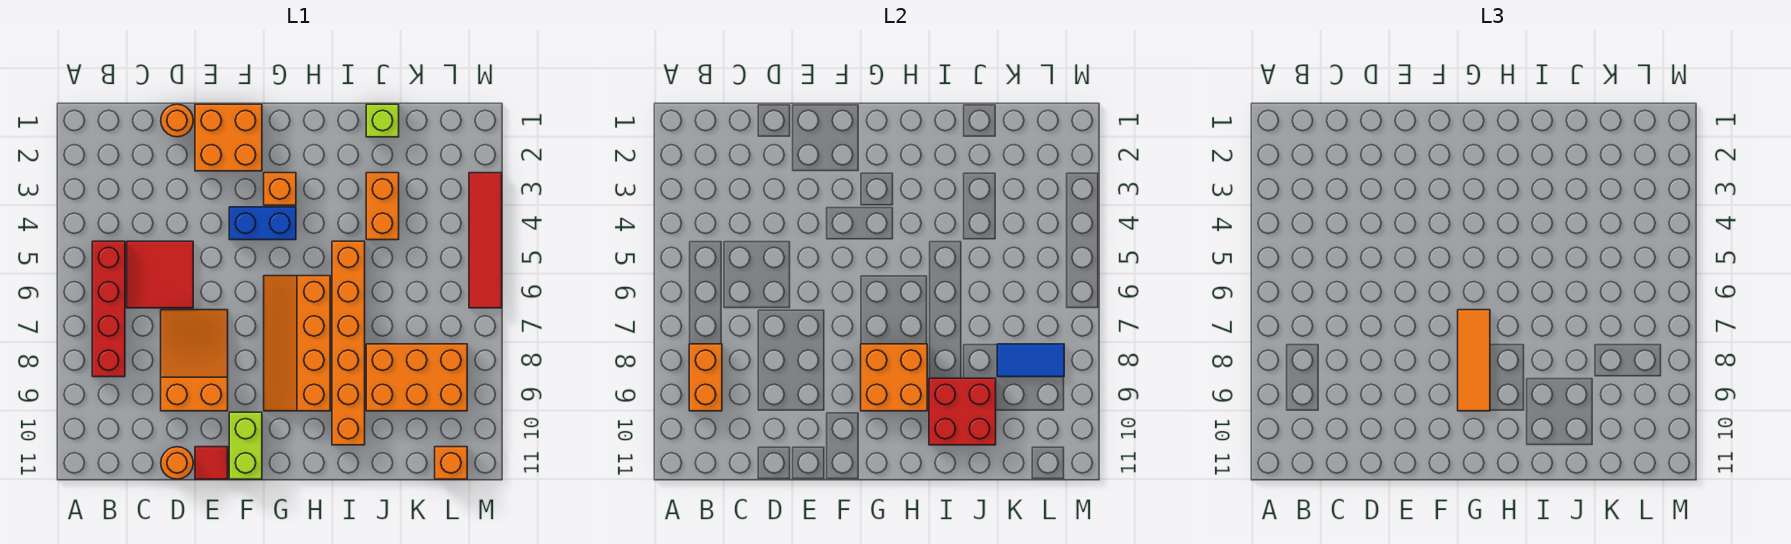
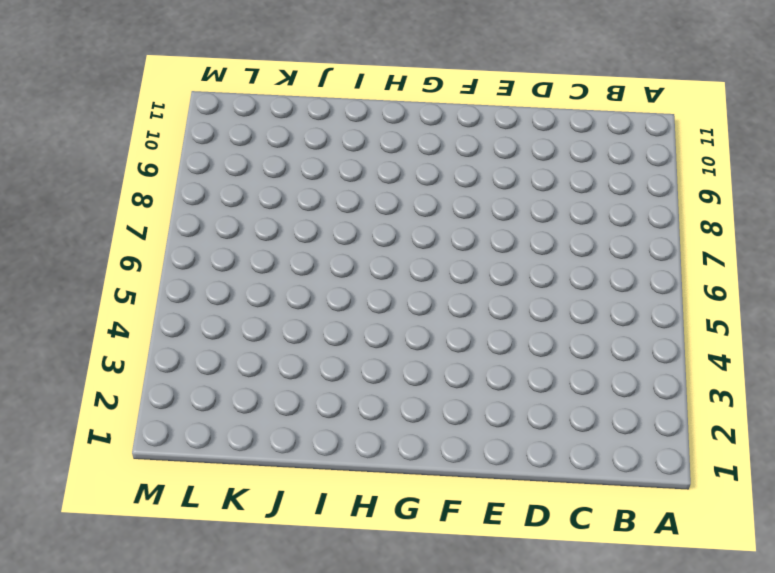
none -> red 1x4 brick [92,241,125,377]
none -> red 2x2 tile [127,241,193,308]
none -> orange 1x1 round brick [161,104,193,137]

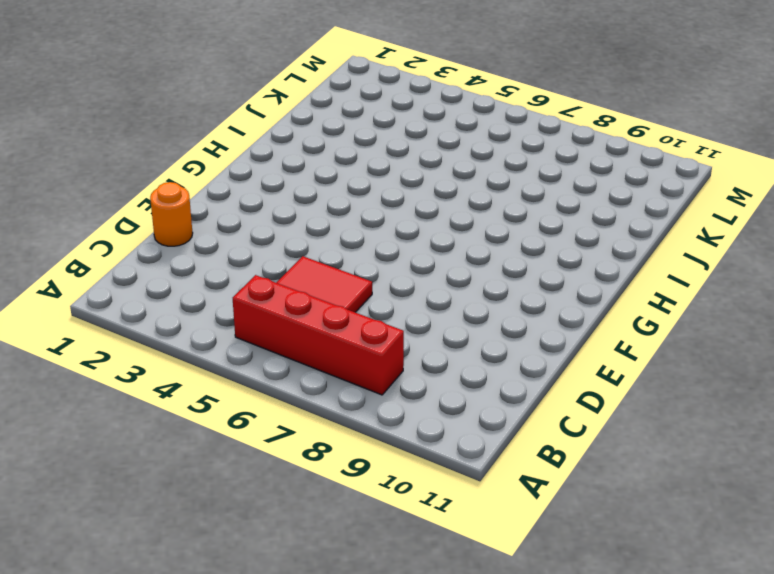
none -> orange 2x3 slope [161,310,228,411]
none -> orange 1x1 round brick [161,447,193,479]
none -> orange 2x2 brick [195,104,262,171]

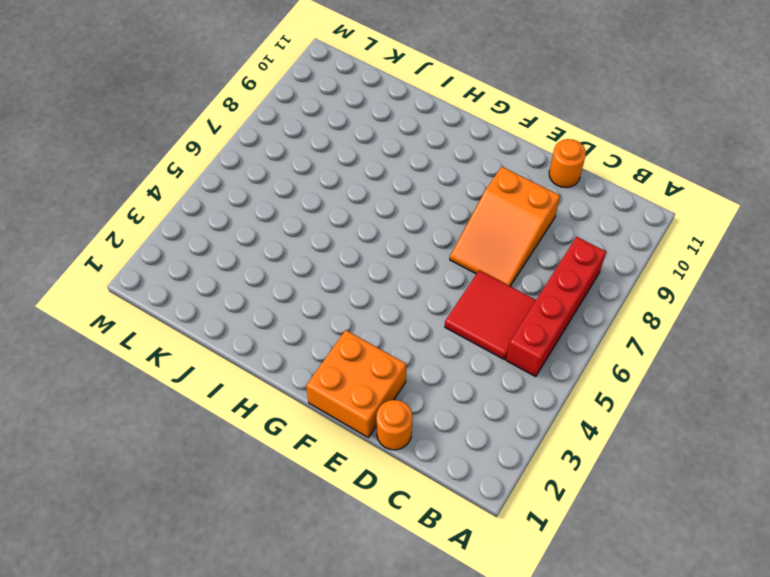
none -> red 1x1 tile [195,447,228,479]
none -> blue 1x2 brick [229,207,296,240]
none -> lime 1x2 brick [229,412,262,479]

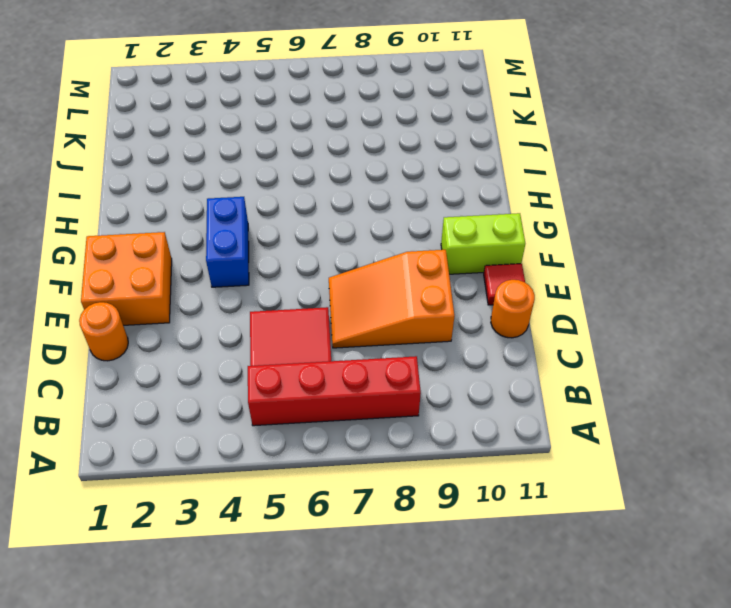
none -> orange 1x1 brick [264,173,296,205]
none -> orange 2x4 slope [264,276,330,411]
none -> orange 1x6 brick [332,241,365,445]

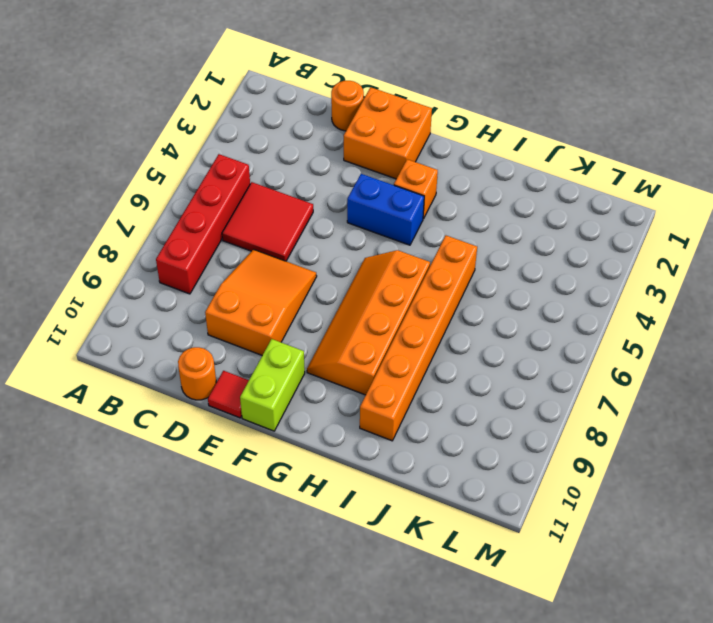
none -> lime 1x1 brick [366,104,399,137]
none -> orange 1x2 brick [366,173,399,240]
none -> orange 2x3 brick [366,344,467,411]

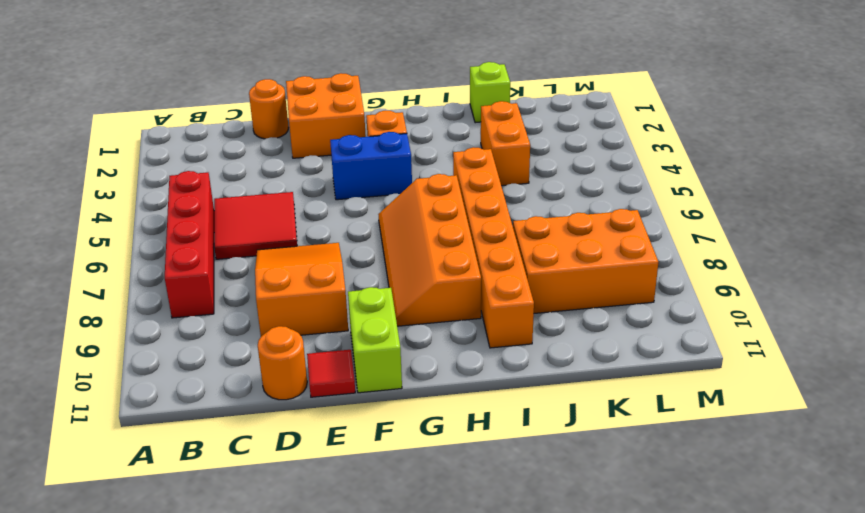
none -> orange 1x1 brick [435,447,467,479]
none -> red 1x4 tile [469,173,502,308]
none -> orange 1x2 brick [689,344,722,411]

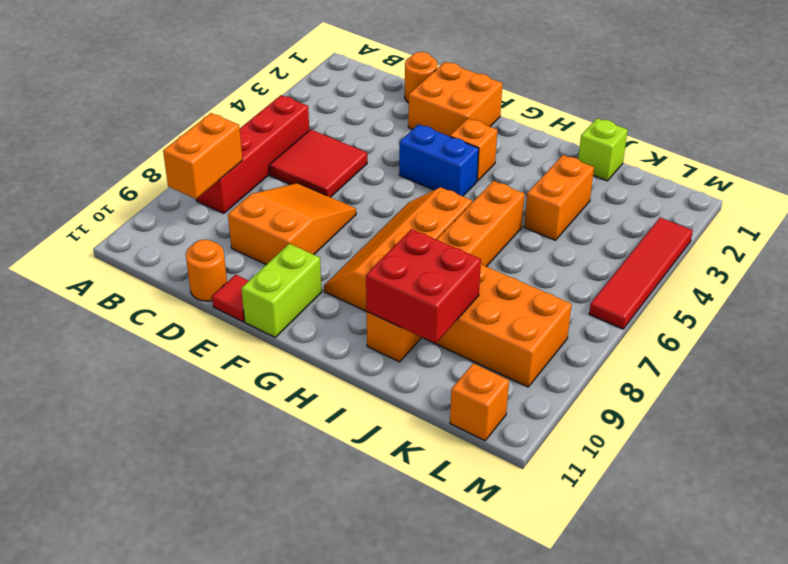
none -> orange 2x2 brick [861,344,927,411]
none -> blue 1x2 tile [997,344,1064,377]
none -> orange 1x3 tile [1458,310,1490,411]

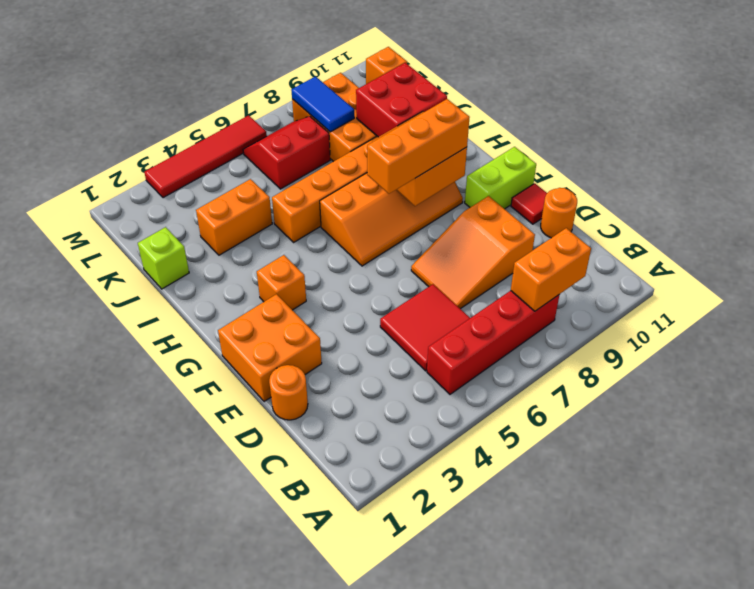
orange 1x3 brick [367,99,470,194] -> orange 1x3 tile [1458,310,1490,411]
red 2x2 slope [243,116,330,189] -> none
none -> blue 1x2 brick [229,207,296,240]

